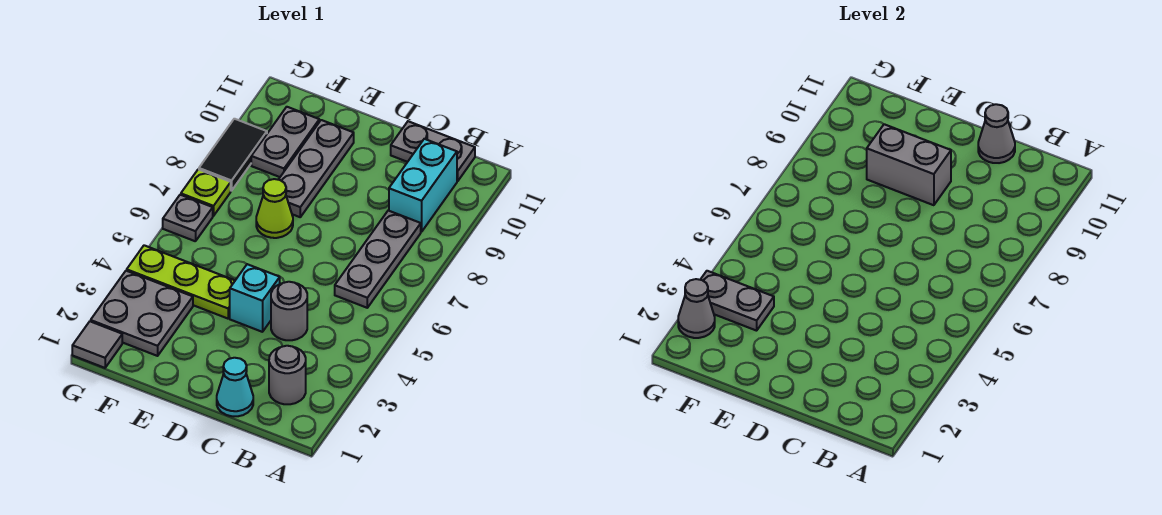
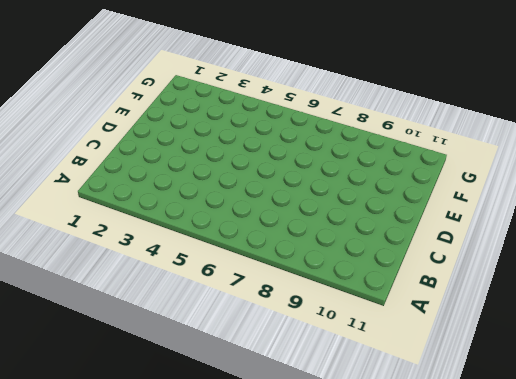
none -> grey 1x1 round brick [269,346,306,404]
none -> grey 1x3 plate [335,211,421,308]
none -> cyan 1x2 brick [389,139,457,232]

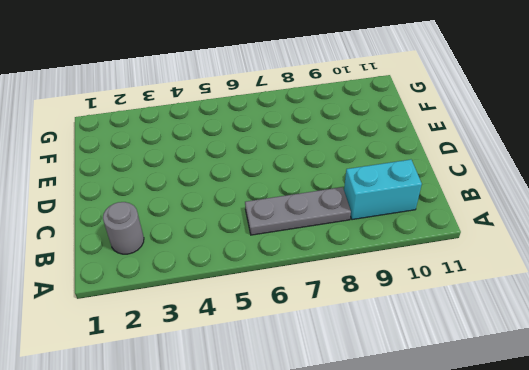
none -> grey 1x2 plate [391,121,475,181]
none -> cyan 1x1 cone [217,358,253,416]
none -> grey 1x1 round brick [271,282,307,340]

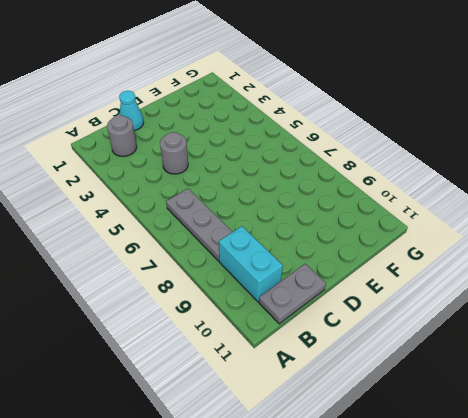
none -> cyan 1x1 brick [230,264,280,332]
none -> lime 1x3 plate [127,245,235,319]
none -> lime 1x1 cone [256,179,293,238]

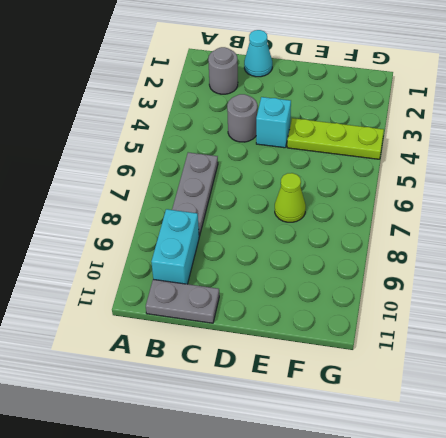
none -> grey 1x3 plate [278,120,354,217]
none -> grey 2x2 plate [91,271,193,356]
none -> grey 1x2 plate [251,107,319,177]

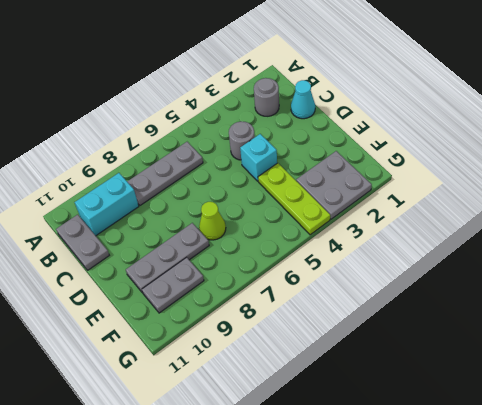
none -> grey 1x1 tile [72,321,122,368]
none -> grey 1x1 plate [163,195,213,241]
none -> lime 1x1 plate [181,169,231,216]

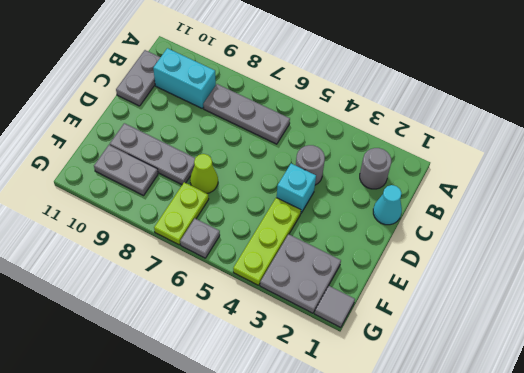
lime 1x2 plate [154,182,209,245] -> lime 1x1 plate [181,169,231,216]
none -> black 1x2 tile [199,119,267,191]
none -> grey 1x1 cone [978,104,1015,163]
none -> grey 1x2 brick [867,124,951,205]

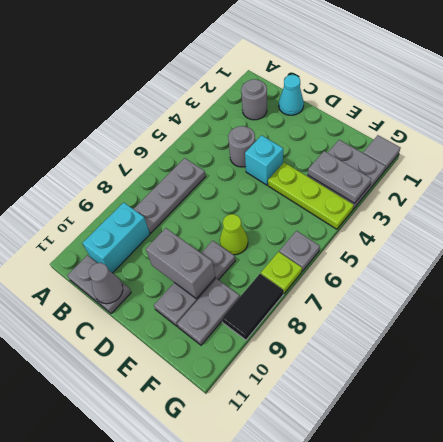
none -> grey 1x1 cone [678,279,715,338]

